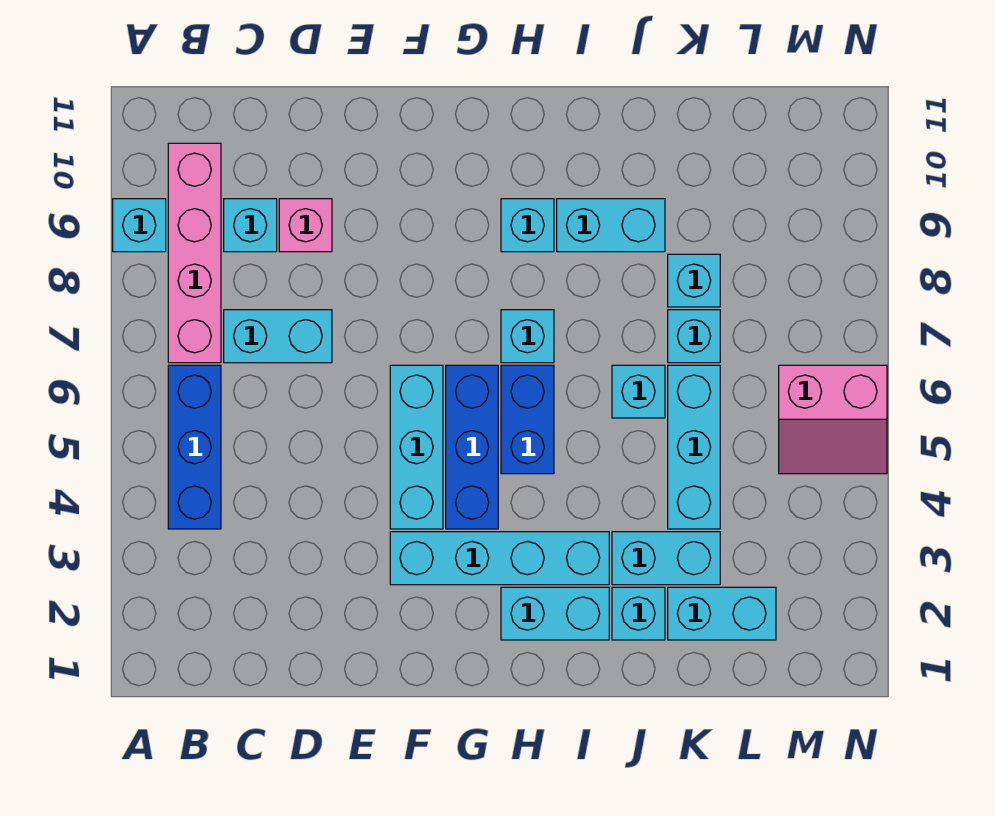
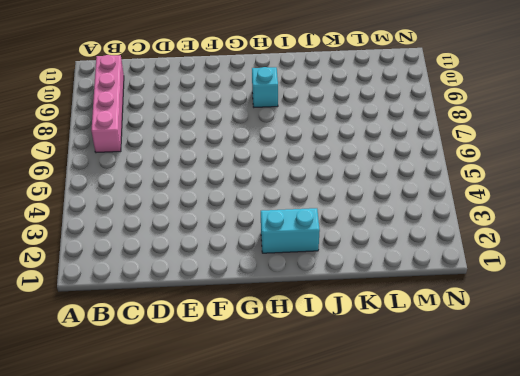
none -> cyan 1x1 brick [113,199,166,252]
none -> blue 1x3 brick [168,365,221,529]
none -> cyan 1x2 brick [224,310,332,363]

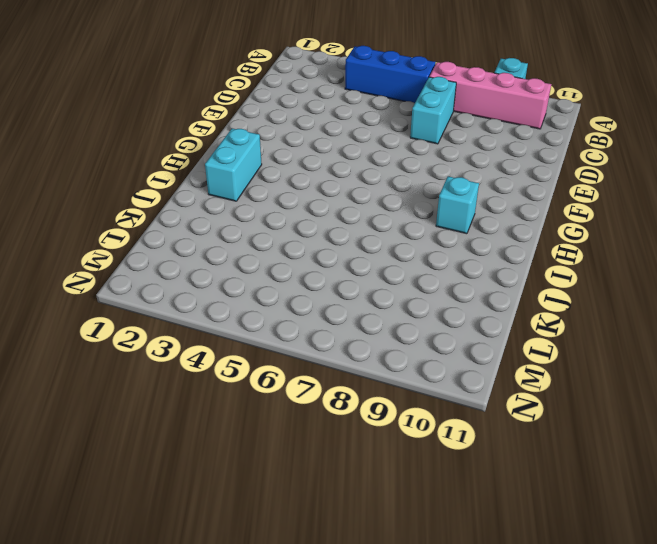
none -> cyan 1x1 brick [224,199,277,252]
none -> pink 1x1 brick [279,199,332,252]
none -> cyan 1x4 brick [390,532,609,585]

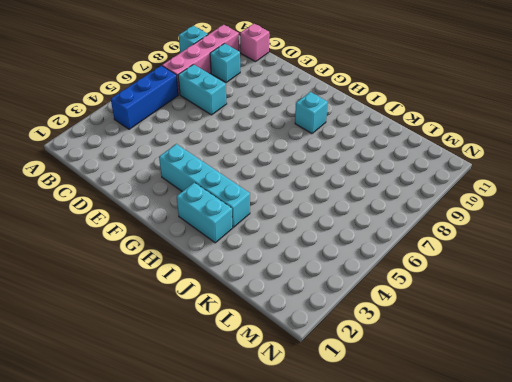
pink 1x1 brick [240,24,269,62] -> pink 1x1 brick moved to [279,199,332,252]
none -> cyan 1x3 brick [390,365,443,529]
none -> blue 1x3 brick [446,365,498,529]
none -> blue 1x2 brick [501,365,554,474]

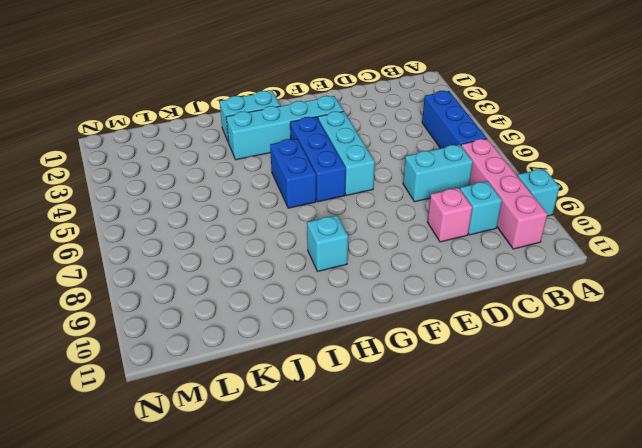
none -> cyan 1x1 brick [501,310,554,363]
none -> cyan 1x2 brick [557,199,665,252]
none -> cyan 1x1 brick [612,587,665,640]

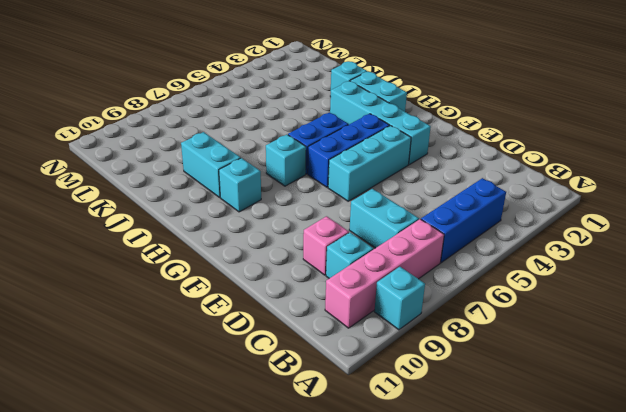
none -> cyan 1x2 brick [612,532,720,585]
none -> cyan 1x1 brick [612,365,665,418]
none -> cyan 1x2 brick [668,587,776,640]

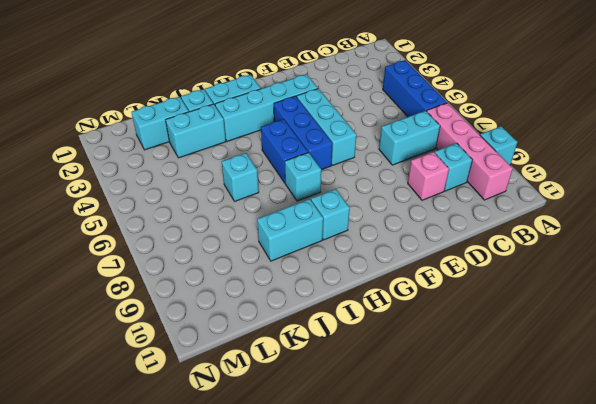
none -> cyan 1x3 brick [668,365,720,529]
none -> cyan 1x1 brick [668,310,720,363]
none -> cyan 1x1 brick [668,254,720,307]

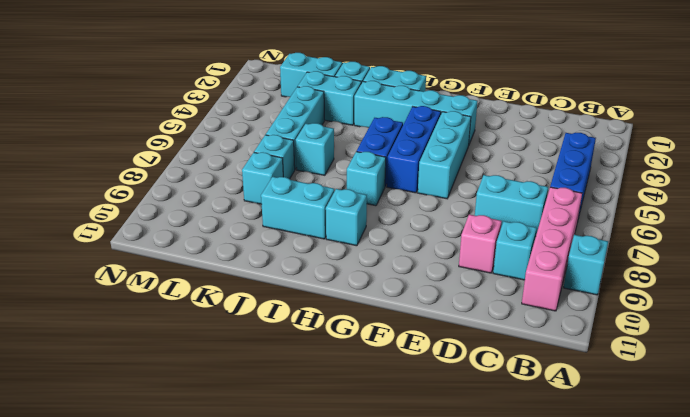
none -> pink 2x2 slope [779,365,887,474]

